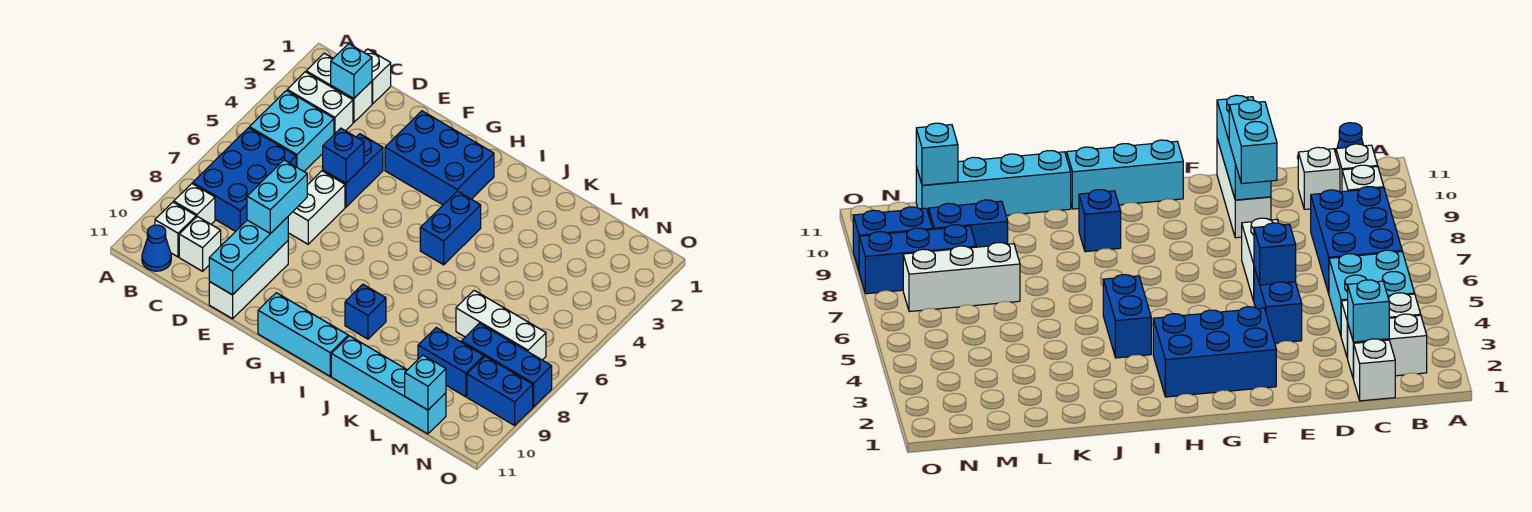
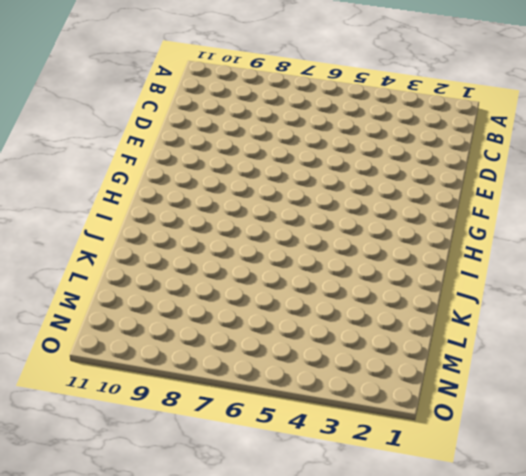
none -> white 1x2 brick [306,53,372,123]
none -> white 1x2 brick [287,72,353,134]
none -> cyan 2x2 brick [249,91,334,171]

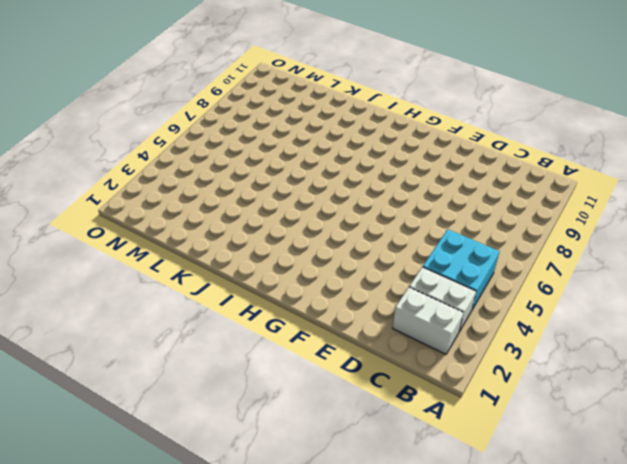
none -> blue 2x3 brick [193,128,296,231]
none -> white 1x1 brick [174,184,215,224]
none -> white 1x1 brick [155,202,196,257]

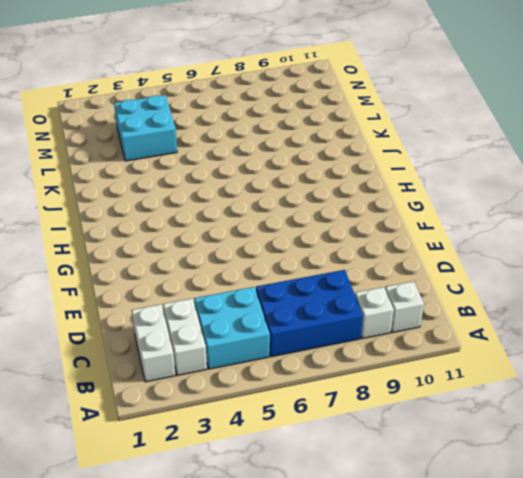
cyan 2x2 brick [114,95,177,161] -> none
none -> blue 1x1 cone [142,225,171,271]
none -> white 1x1 brick [364,49,391,104]
none -> white 1x1 brick [179,217,221,271]

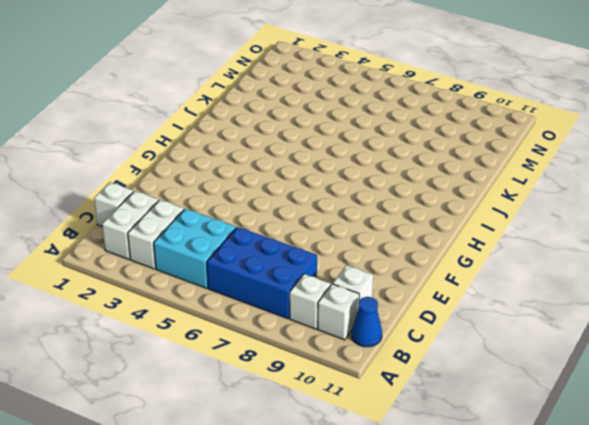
none -> blue 1x2 brick [323,134,383,207]
none -> white 1x2 brick [288,171,345,244]
none -> white 1x3 brick [209,241,288,319]

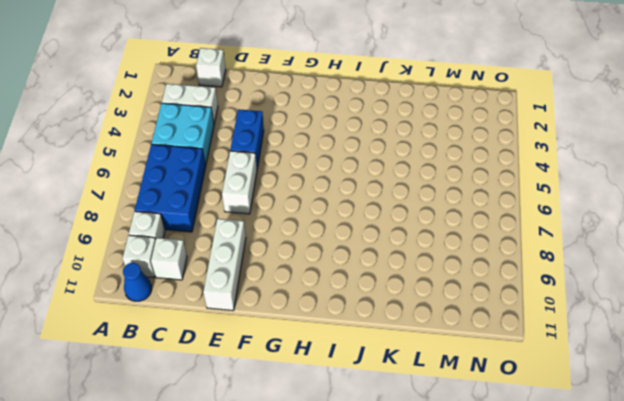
none -> white 1x2 brick [306,53,372,123]
none -> blue 2x3 brick [385,111,494,205]
none -> cyan 1x3 brick [258,293,348,376]

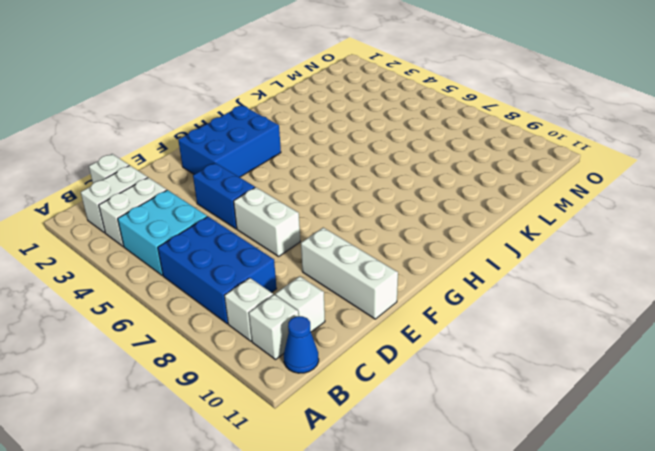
none -> cyan 1x3 brick [258,293,348,376]
none -> blue 1x2 brick [420,191,481,265]
none -> blue 1x1 brick [345,284,386,339]

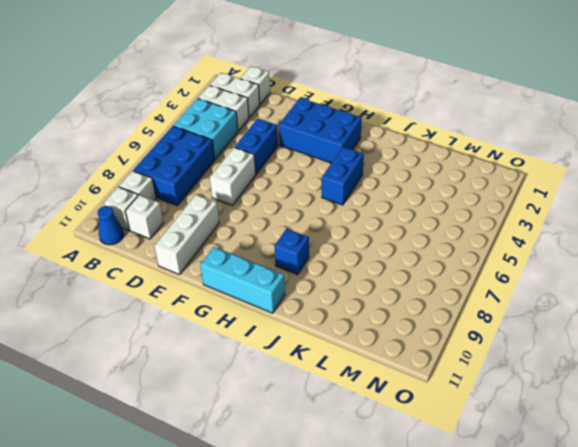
none -> cyan 1x4 brick [331,336,446,434]
none -> white 1x3 brick [456,290,546,360]
none -> blue 1x2 brick [418,328,484,397]

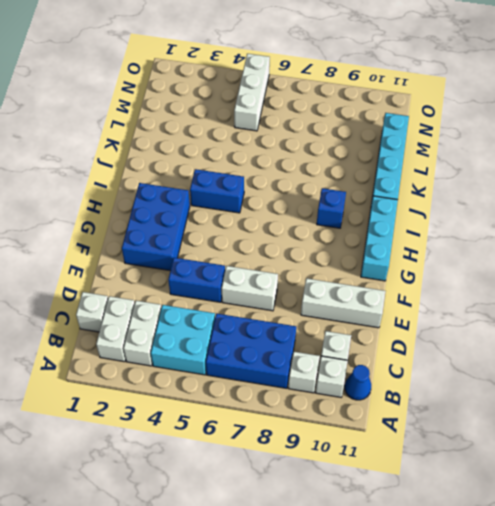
white 1x3 brick [234,54,270,131] -> white 1x3 brick moved to [456,290,546,360]
none -> blue 1x2 brick [418,328,484,397]
none -> blue 1x3 brick [461,323,552,407]
none -> blue 1x2 brick [467,356,533,425]

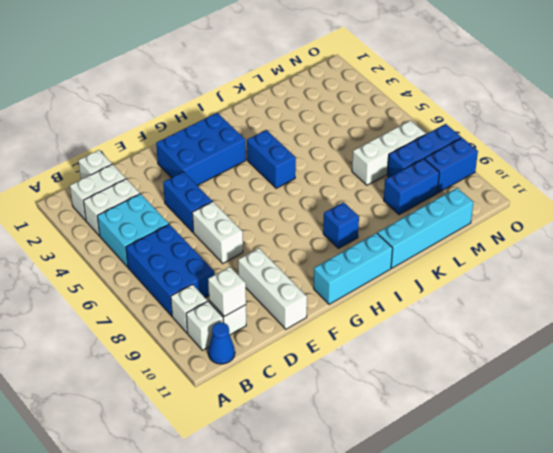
white 1x1 brick [208,267,246,316] -> none
none -> cyan 1x1 brick [331,44,372,99]
none -> blue 1x1 brick [323,128,364,183]
none -> cyan 1x3 brick [209,217,288,295]

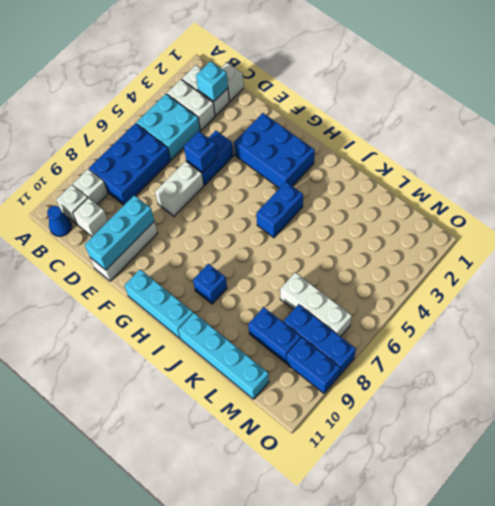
none -> cyan 1x1 brick [405,355,446,410]
none -> cyan 1x2 brick [247,160,307,234]

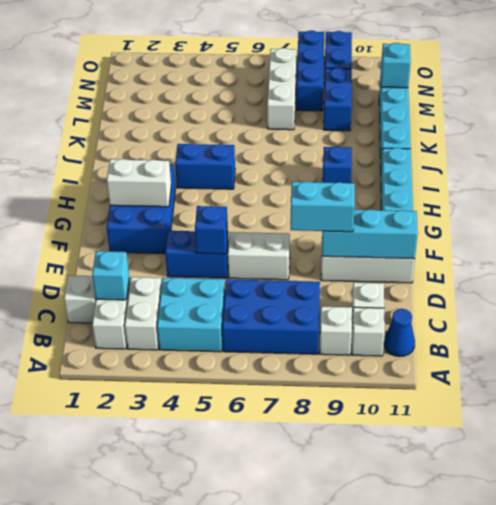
white 1x2 brick [107,159,171,207] -> none

